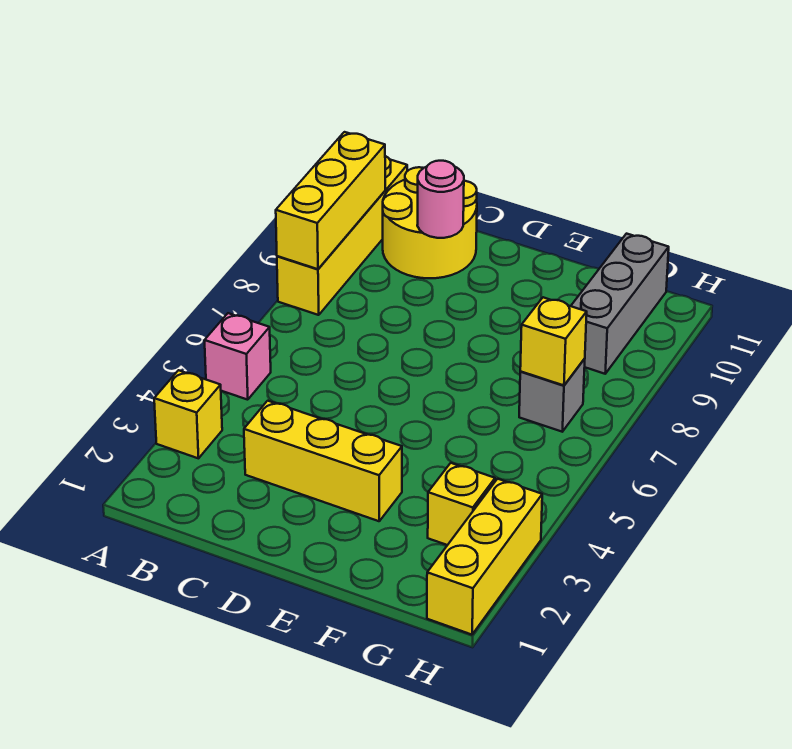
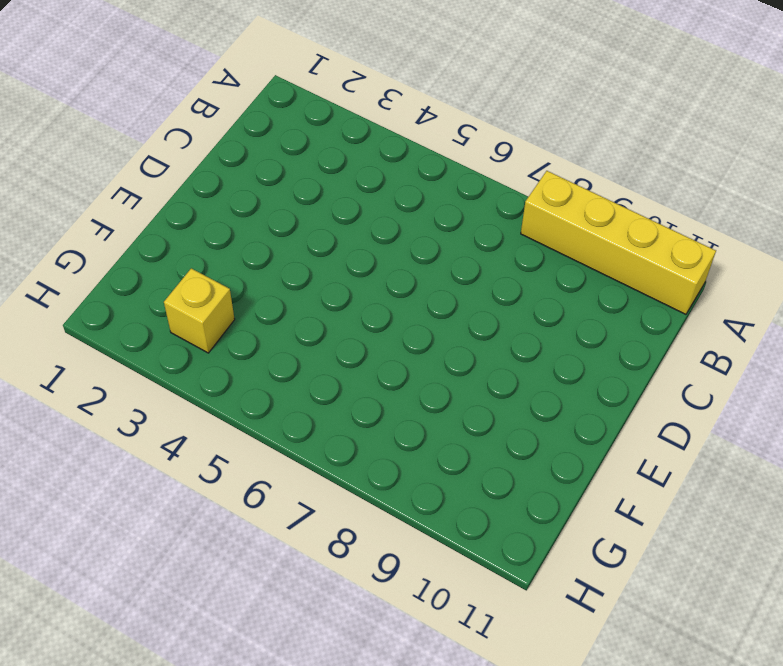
none -> yellow 1x1 brick [154,370,222,458]
none -> pink 1x1 brick [205,313,271,400]
none -> yellow 2x2 round brick [383,167,477,278]

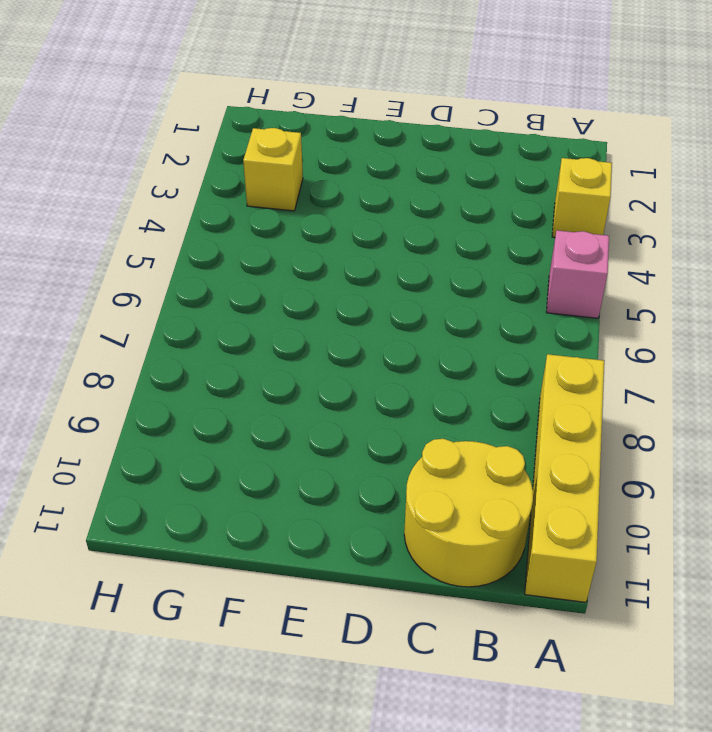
none -> yellow 1x3 brick [244,401,402,521]
none -> grey 1x1 brick [519,359,585,432]
none -> grey 1x3 brick [571,234,669,374]

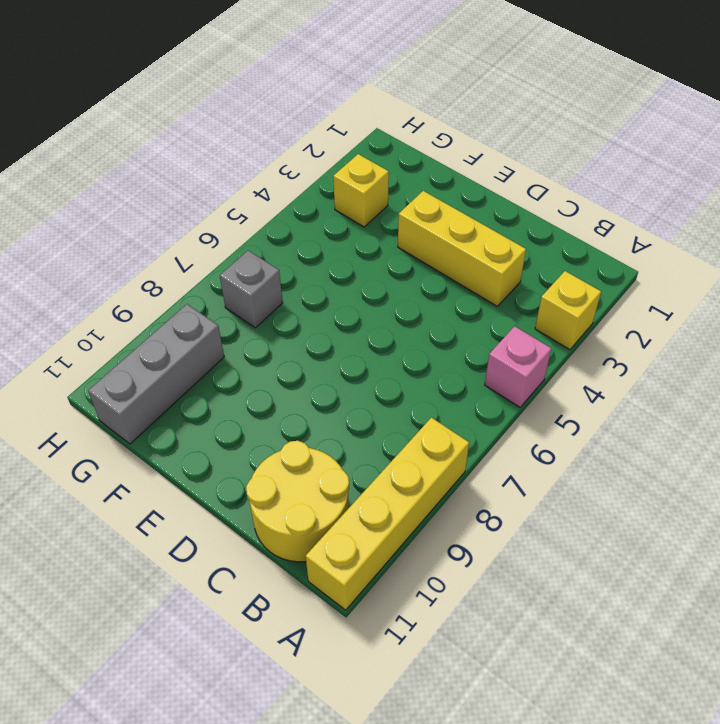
none -> yellow 1x3 brick [427,479,542,635]
none -> yellow 1x3 brick [276,132,385,269]
none -> pink 1x1 round brick [417,161,464,238]

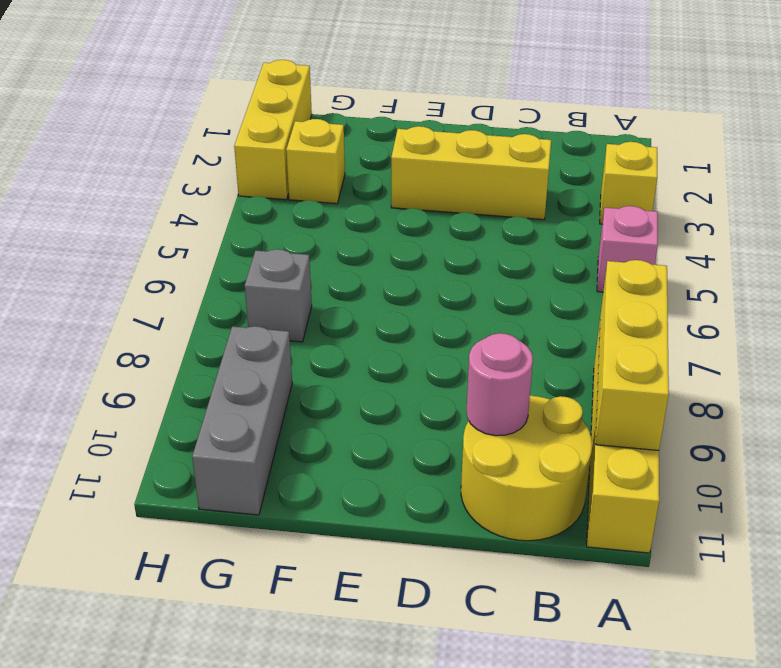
none -> yellow 1x1 brick [520,297,587,385]

